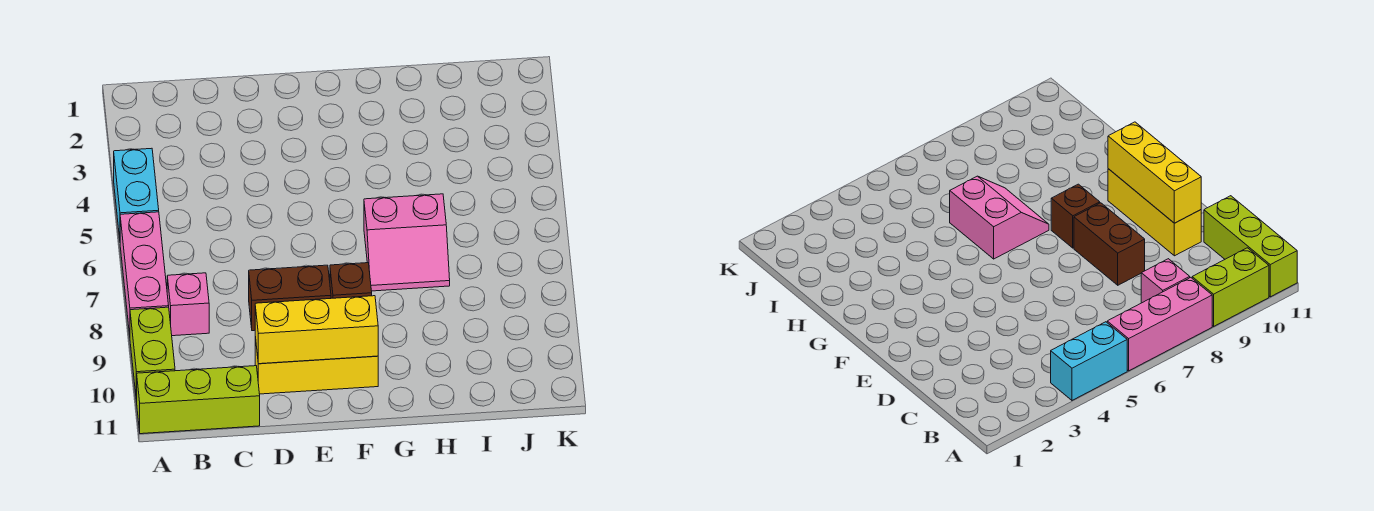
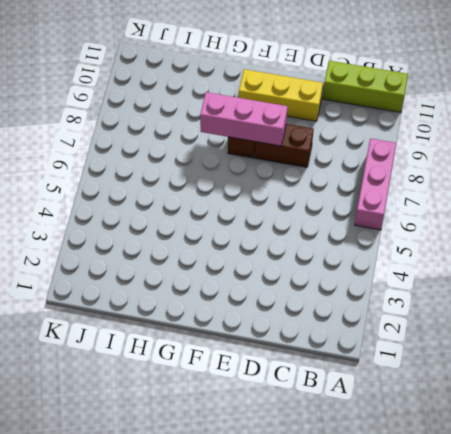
pink 1x3 brick [200,92,288,146] -> none
none -> cyan 1x2 brick [114,148,159,238]
none -> lime 1x2 brick [130,307,175,402]

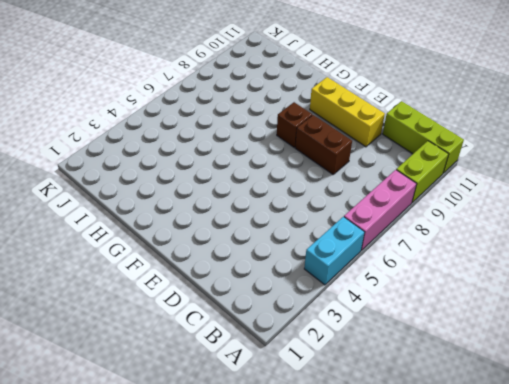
none -> pink 1x1 brick [167,273,209,336]
none -> pink 2x2 slope [364,194,450,291]

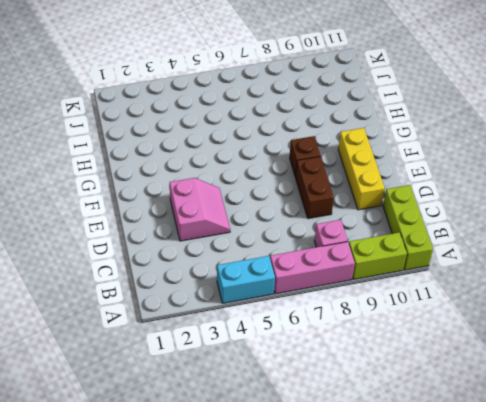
pink 2x2 slope [170,178,230,241] -> pink 2x2 slope moved to [364,194,450,291]
none -> yellow 1x3 brick [255,296,378,364]

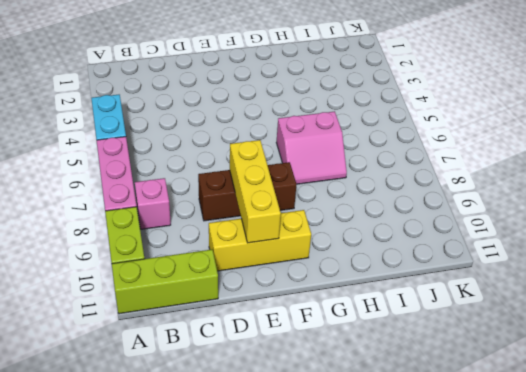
yellow 1x3 brick [230,140,281,243] -> yellow 1x3 brick turned to [255,296,378,364]

